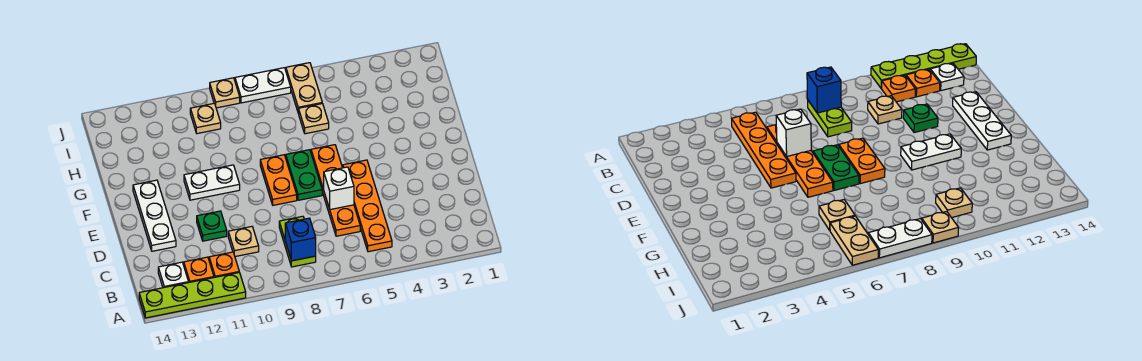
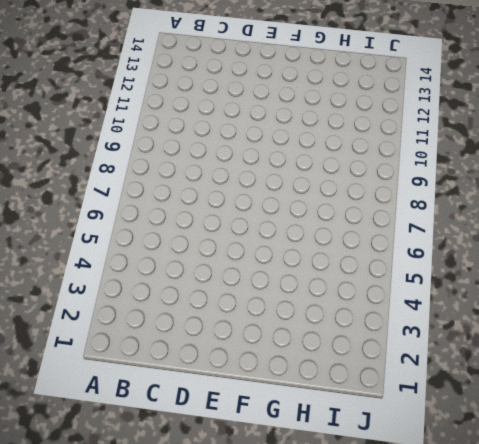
none -> lime 1x4 plate [139,273,246,318]
none -> orange 1x4 plate [343,160,392,252]
none -> lime 1x2 plate [279,216,316,267]

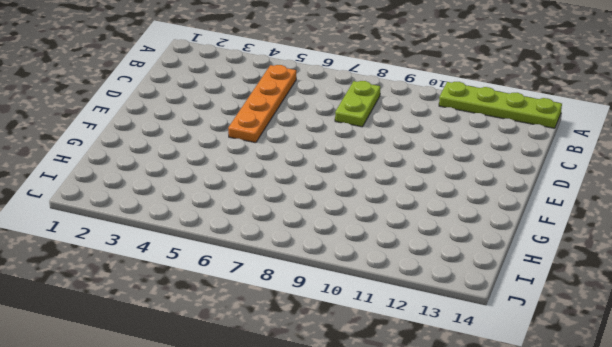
none -> orange 1x1 plate [209,252,239,277]
none -> orange 1x1 plate [184,257,214,282]
none -> white 1x1 plate [158,262,189,288]

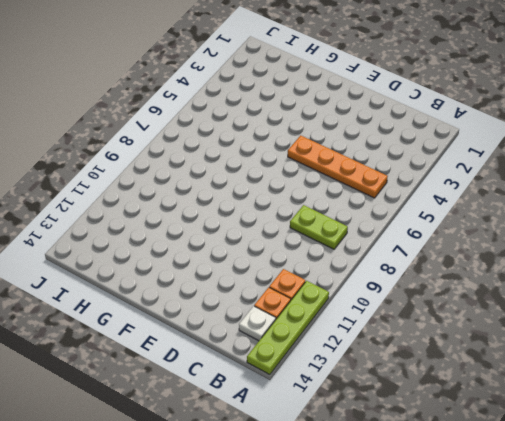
none -> orange 1x4 plate [311,145,360,236]
none -> tan 1x1 plate [228,227,259,256]
none -> green 1x1 plate [197,211,227,241]

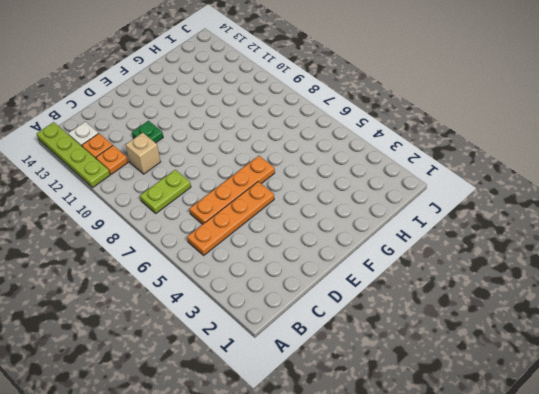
tan 1x1 brick [126,133,161,174] -> tan 1x1 plate [228,227,259,256]
none -> white 1x3 plate [133,180,176,251]
none -> green 1x2 plate [286,150,322,200]
none -> orange 1x2 plate [260,155,297,205]

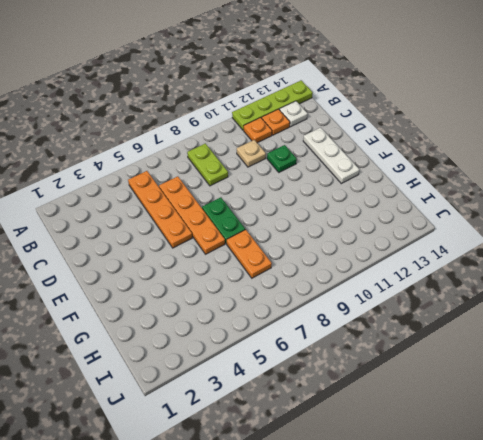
orange 1x2 plate [227,229,272,278] -> orange 1x2 plate moved to [260,155,297,205]
none -> white 1x2 plate [184,165,240,200]
none -> tan 1x1 plate [299,104,329,134]
none -> tan 1x2 plate [286,63,322,113]

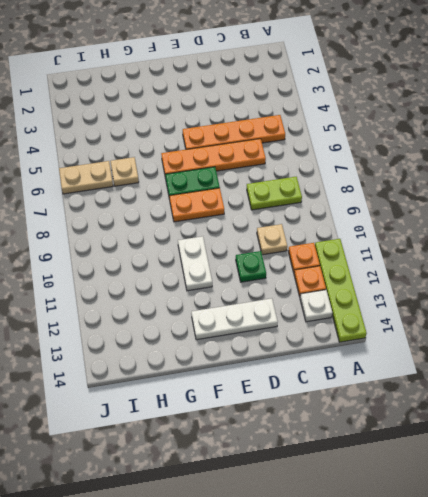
none -> tan 1x1 plate [190,103,221,134]
none -> white 1x2 plate [235,68,291,103]
none -> tan 1x1 plate [210,78,240,108]

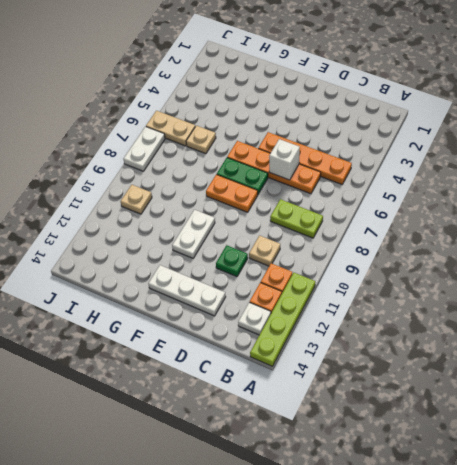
none -> tan 1x1 plate [210,78,240,108]
none -> blue 1x1 brick [285,218,316,261]

